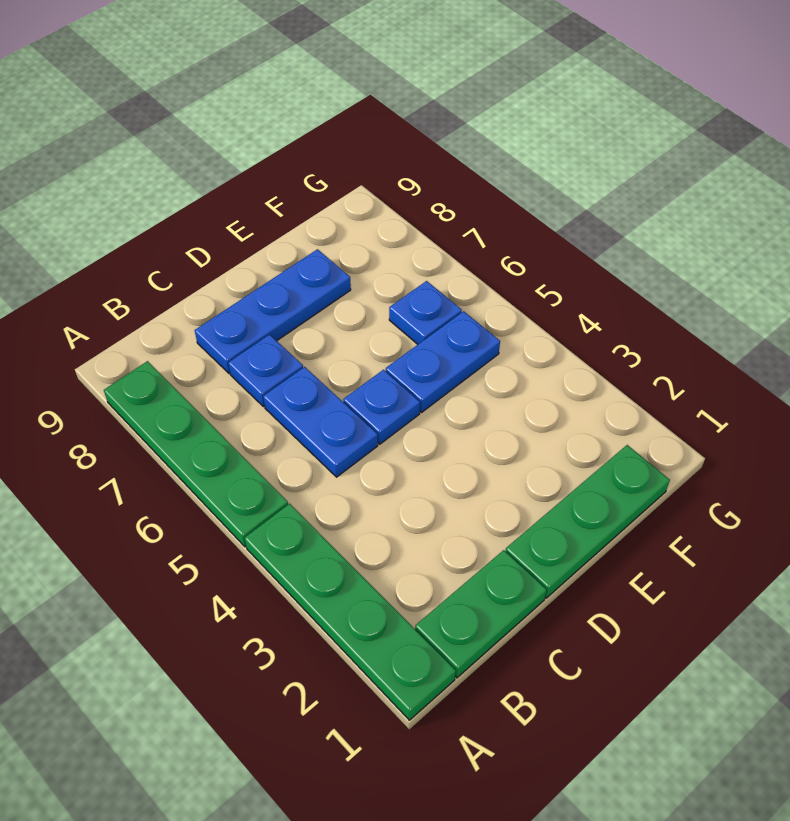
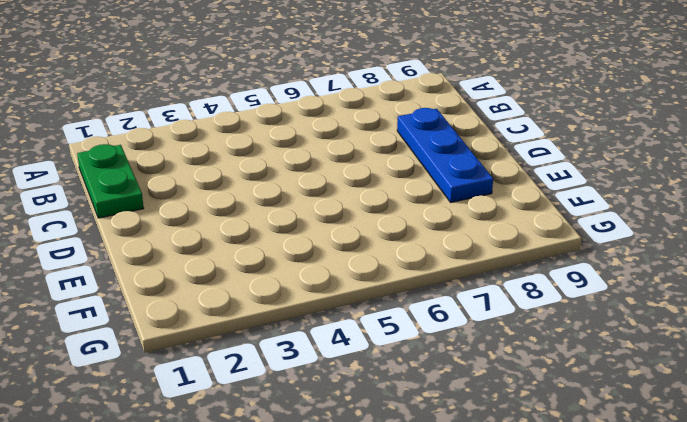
none -> green 1x4 plate [244,504,456,720]
none -> green 1x4 plate [104,361,288,547]

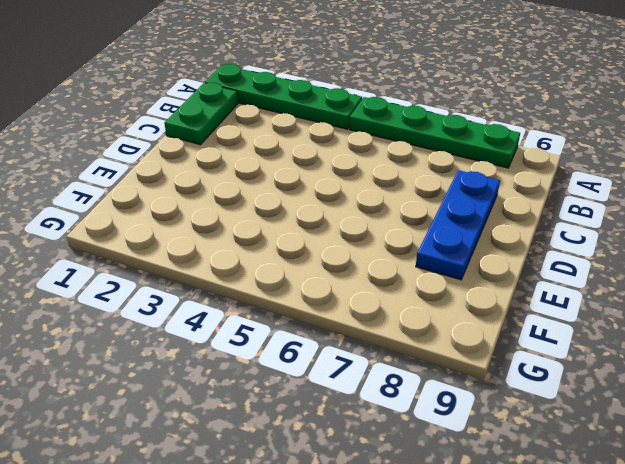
none -> blue 1x2 plate [263,367,378,477]
none -> blue 1x1 plate [228,334,303,407]

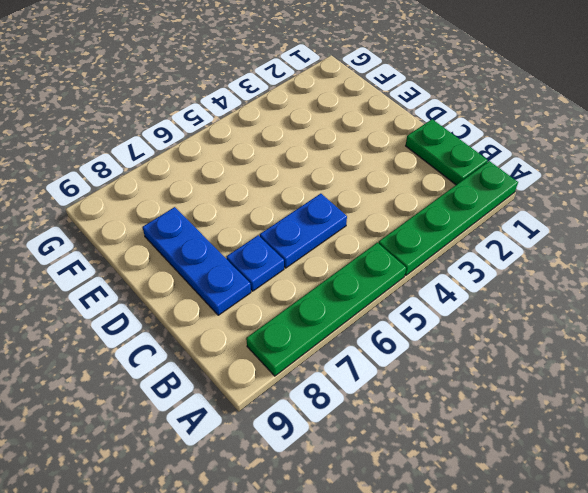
none -> green 1x3 plate [506,445,670,598]
none -> blue 1x1 plate [343,370,420,444]

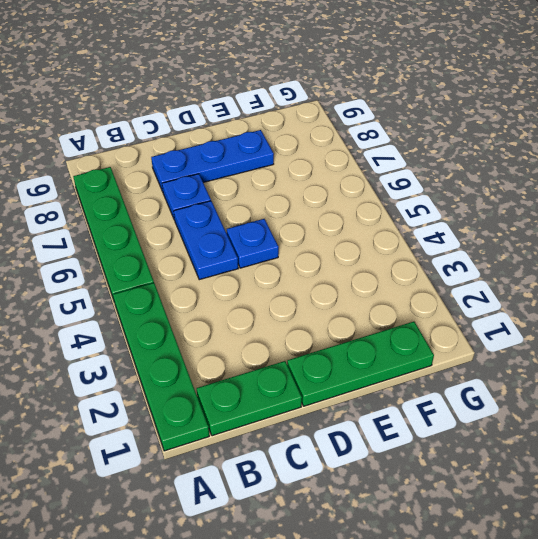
none -> blue 1x2 plate [386,311,500,412]
none -> blue 1x1 plate [389,281,462,344]

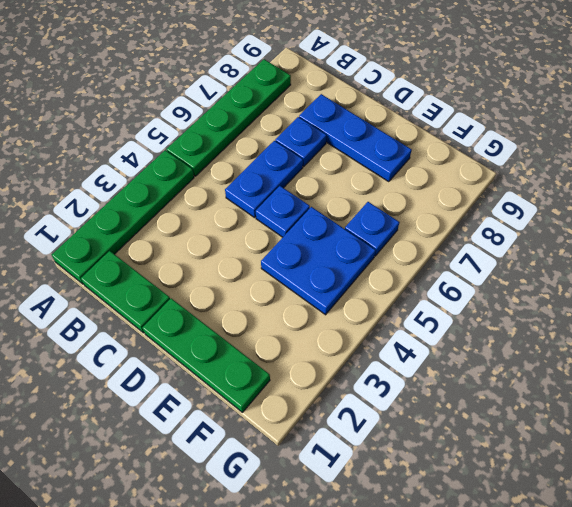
blue 2x2 plate [261,207,376,315] -> blue 1x2 plate [386,311,500,412]

